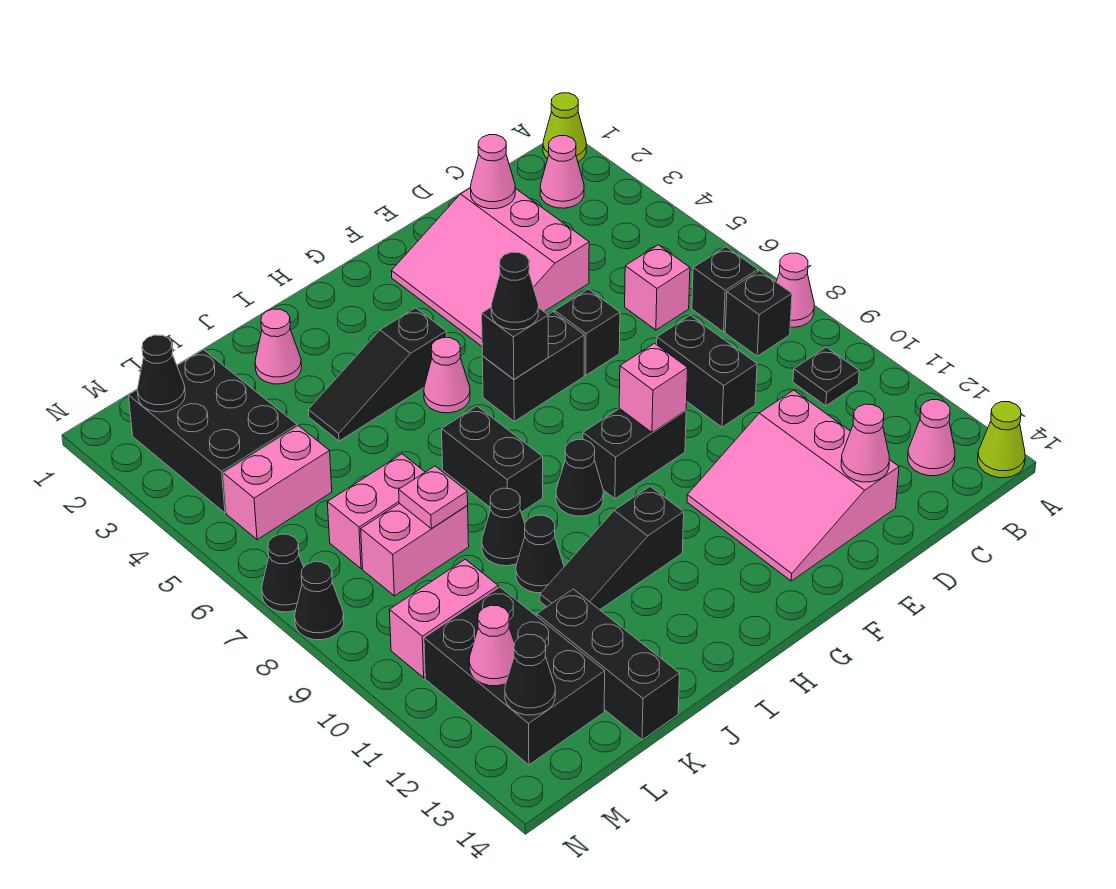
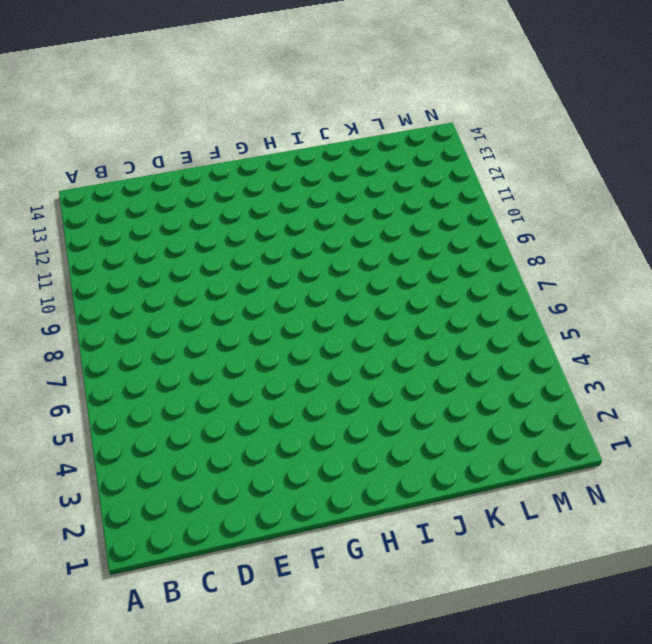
none -> lime 1x1 cone [543,93,586,162]
none -> pink 1x1 cone [776,253,814,327]
none -> lime 1x1 cone [978,402,1025,478]
none -> pink 1x1 cone [540,136,584,208]

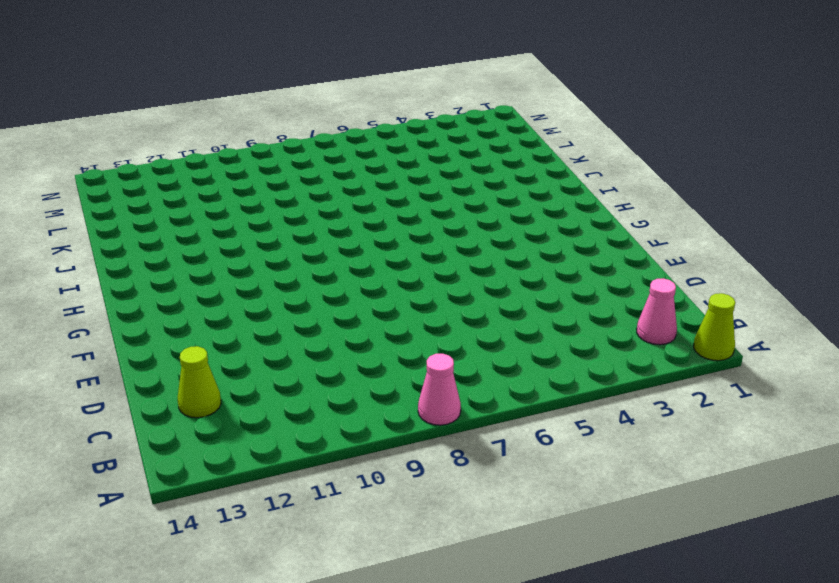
lime 1x1 cone [178,346,221,418] -> lime 1x1 cone moved to [978,402,1025,478]
none -> black 1x1 brick [692,247,758,332]
none -> black 1x1 brick [725,271,792,356]
none -> black 1x1 plate [793,347,859,406]
none -> pink 1x1 cone [908,400,955,476]

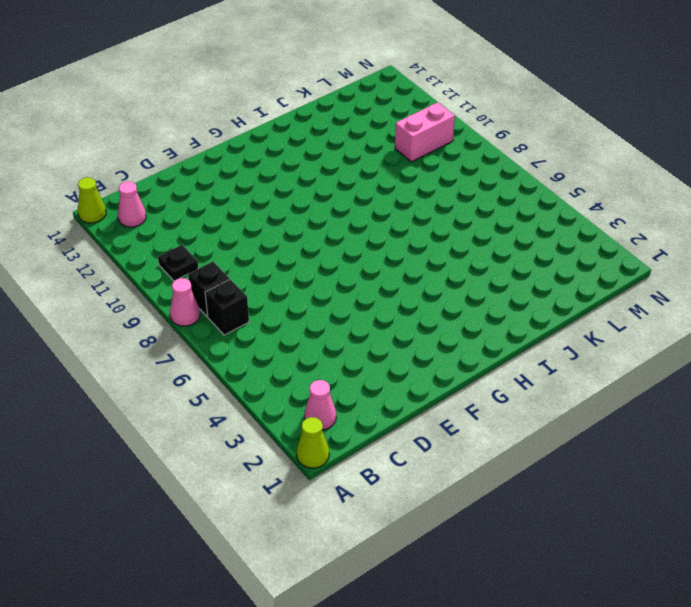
none -> pink 1x1 brick [625,245,690,330]
none -> pink 3x3 slope [391,188,589,346]
none -> black 1x2 brick [657,315,757,427]
none -> pink 3x3 slope [687,390,899,581]

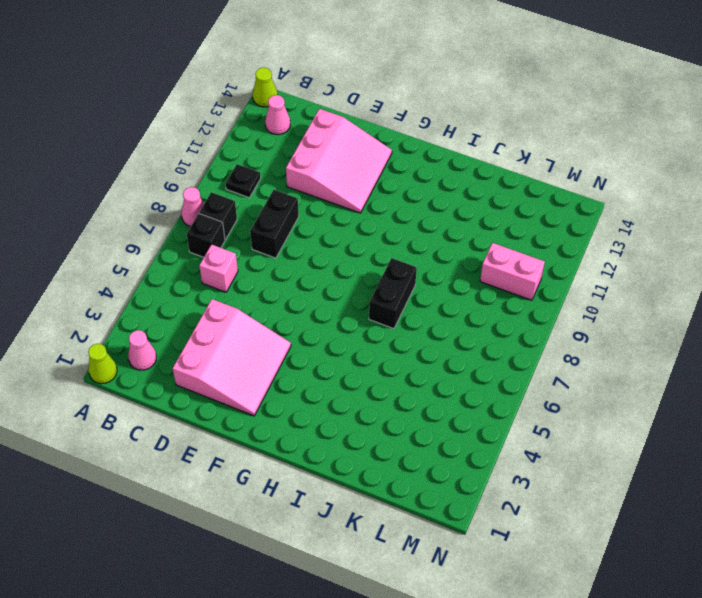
none -> black 1x1 brick [555,289,620,375]
none -> black 1x2 brick [482,312,584,421]
none -> black 1x2 brick [583,408,686,499]
none -> black 1x3 slope [308,308,447,441]

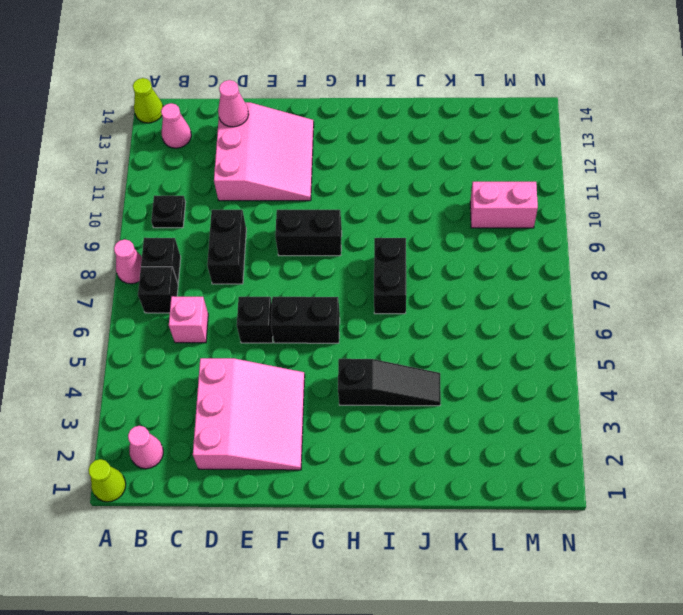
none -> pink 1x1 cone [424,338,470,413]
none -> black 1x1 cone [556,440,603,516]
none -> black 1x3 slope [540,486,684,610]
none -> pink 1x1 cone [255,309,302,384]

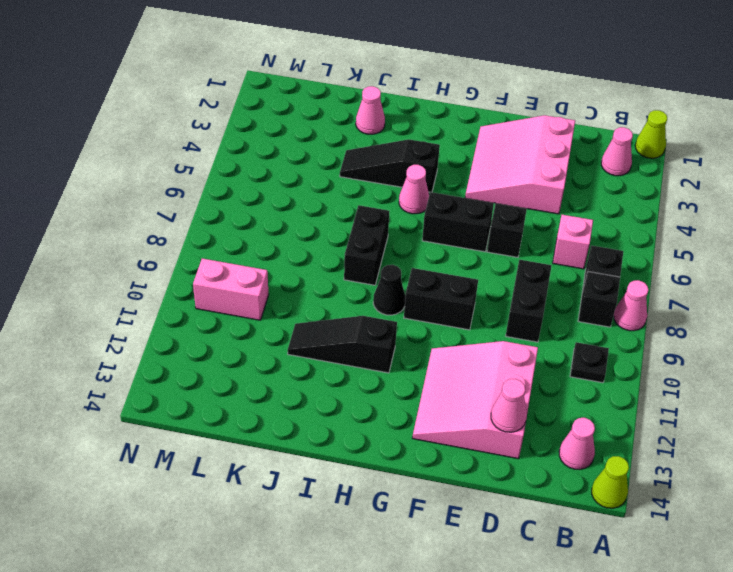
none -> black 1x1 cone [482,488,525,566]
none -> black 1x1 cone [516,515,564,593]
none -> pink 1x2 brick [327,454,425,569]
none -> pink 1x2 brick [361,503,469,596]

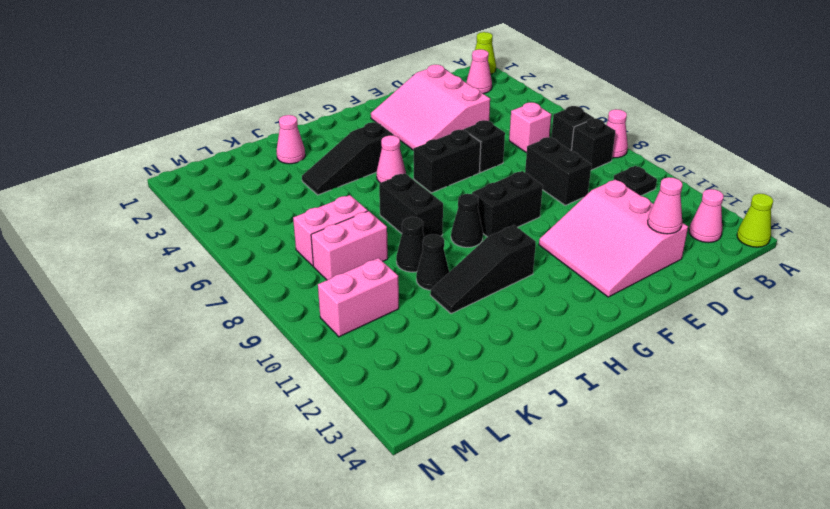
none -> black 1x3 brick [537,589,680,740]
none -> black 2x3 brick [129,350,297,513]
none -> pink 1x2 brick [223,426,332,540]
none -> black 2x3 brick [424,587,605,765]

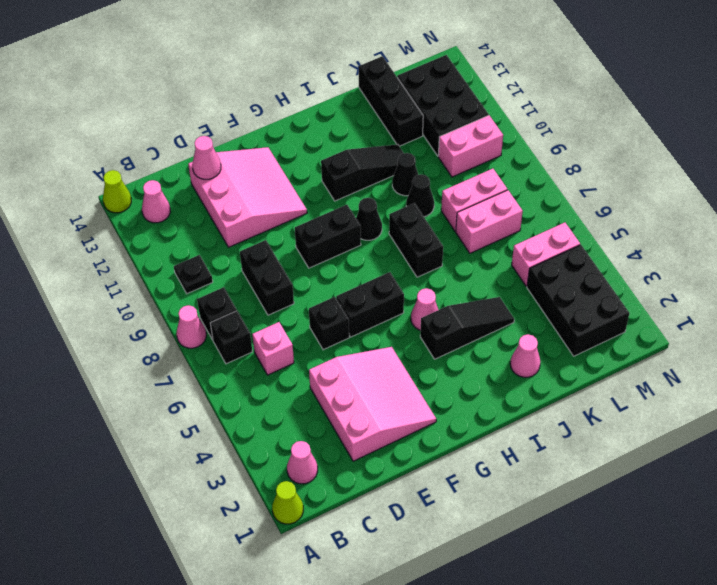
none -> black 1x1 cone [262,534,304,612]
none -> black 1x1 cone [295,562,344,640]
none -> pink 1x1 cone [471,135,515,209]
none -> pink 1x1 brick [619,343,688,432]

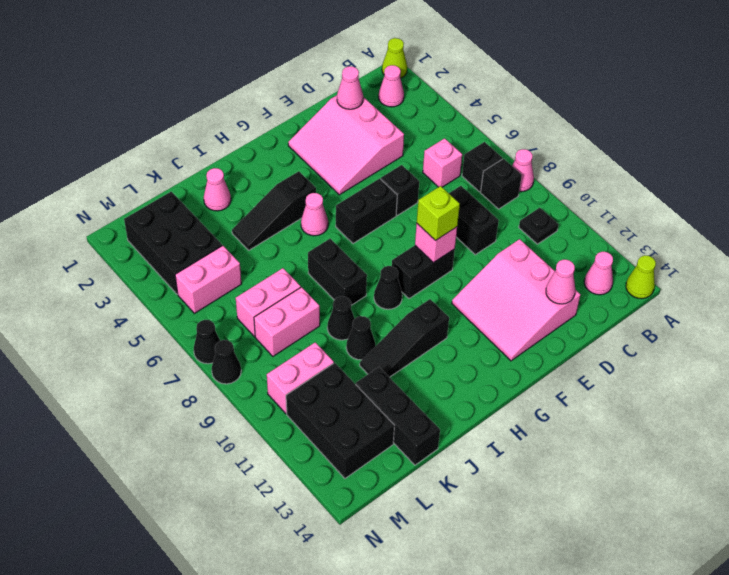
lime 1x1 brick [417,186,460,241] -> none
none -> black 1x1 brick [482,308,548,379]
none -> pink 1x1 plate [399,466,468,529]
none -> black 1x1 cone [137,335,185,412]
none -> pink 1x1 cone [469,605,514,686]

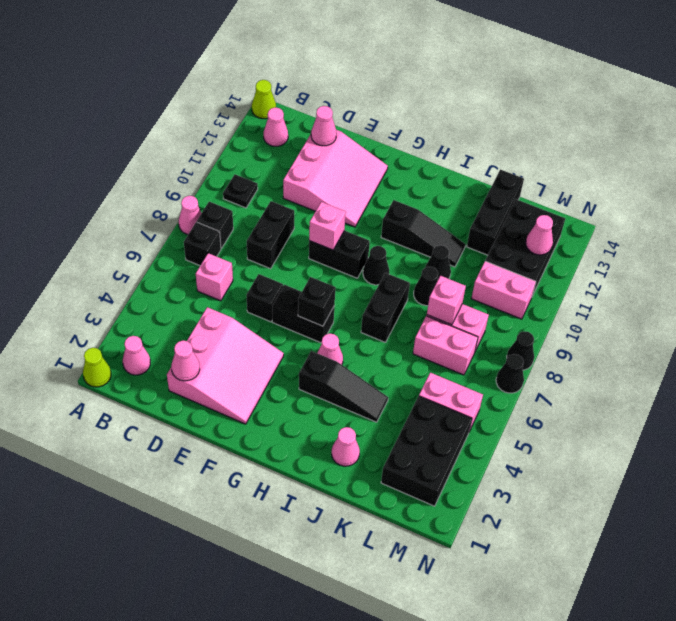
pink 1x1 brick [427,276,466,325] -> pink 1x1 plate [399,466,468,529]
none -> black 1x1 cone [137,335,185,412]
none -> black 1x1 cone [505,634,555,715]
none -> black 1x1 cone [491,252,538,330]

